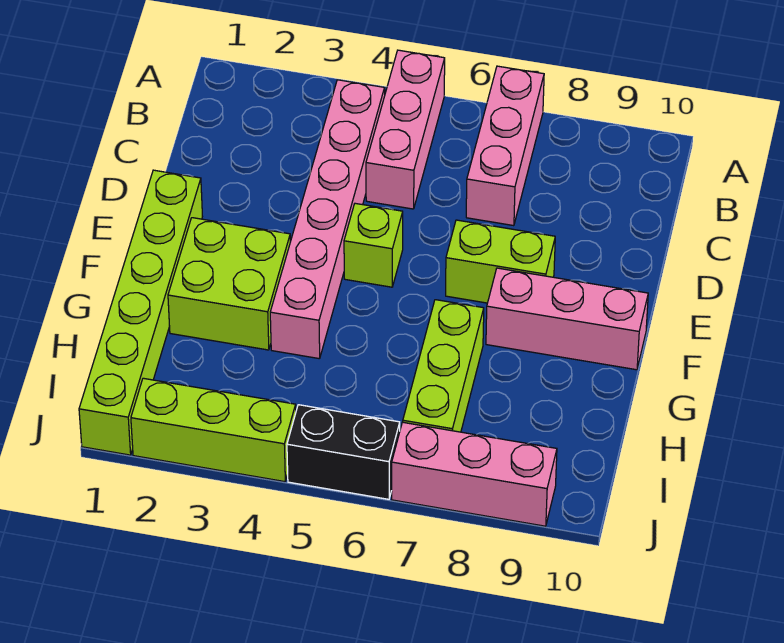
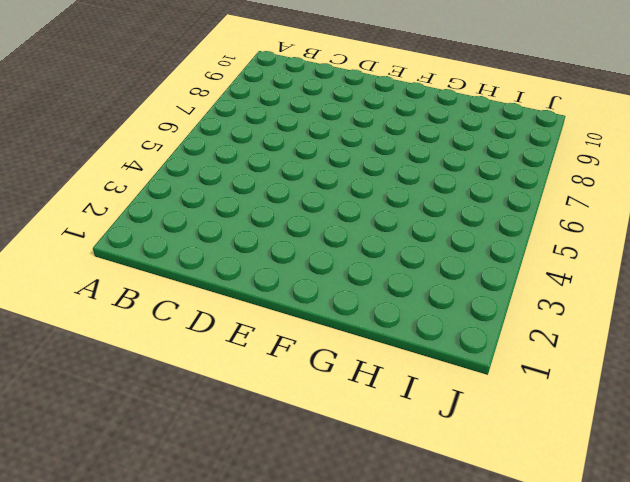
none -> pink 1x3 brick [366,50,445,209]
none -> pink 1x3 brick [466,66,544,226]
none -> pink 1x6 brick [270,80,385,359]

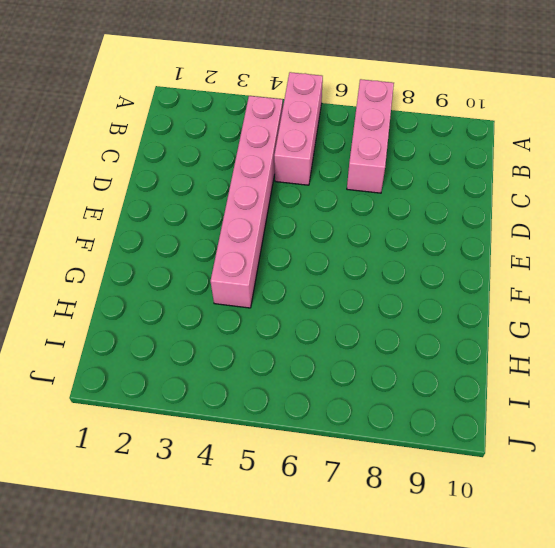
none -> lime 1x6 brick [79,170,202,455]
none -> lime 1x1 brick [344,203,403,287]
none -> lime 1x2 brick [446,220,555,303]

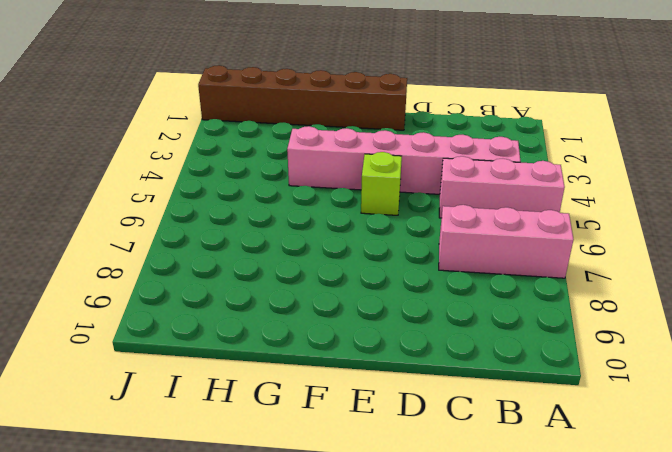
brown 1x6 brick [198,65,407,130] -> lime 1x6 brick [79,170,202,455]
none -> lime 1x2 brick [446,220,555,303]
none -> lime 2x2 brick [168,218,290,350]
none -> pink 1x3 brick [486,268,648,370]

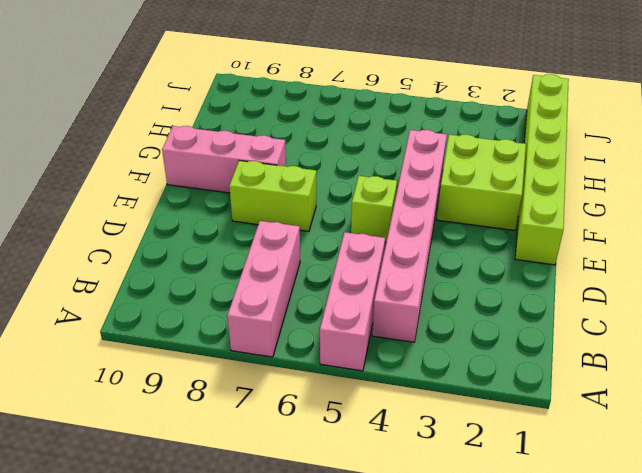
none -> lime 1x3 brick [403,300,484,432]
none -> lime 1x3 brick [131,378,296,482]
none -> black 1x2 brick [287,405,400,499]

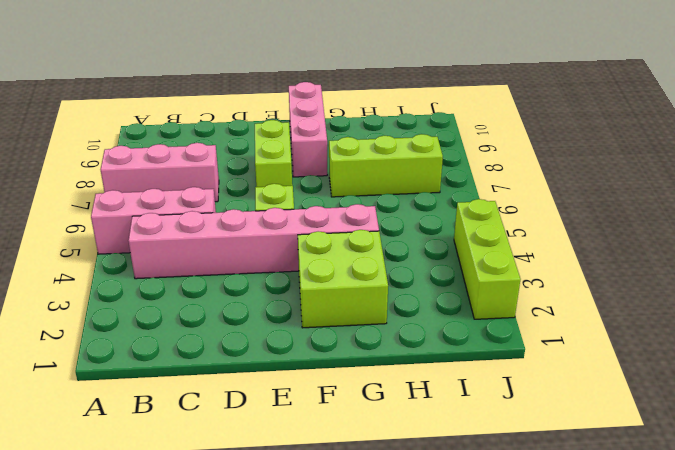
none -> lime 1x6 brick [79,170,202,455]
none -> black 1x2 brick [287,405,400,499]
none -> pink 1x3 brick [392,422,557,526]

